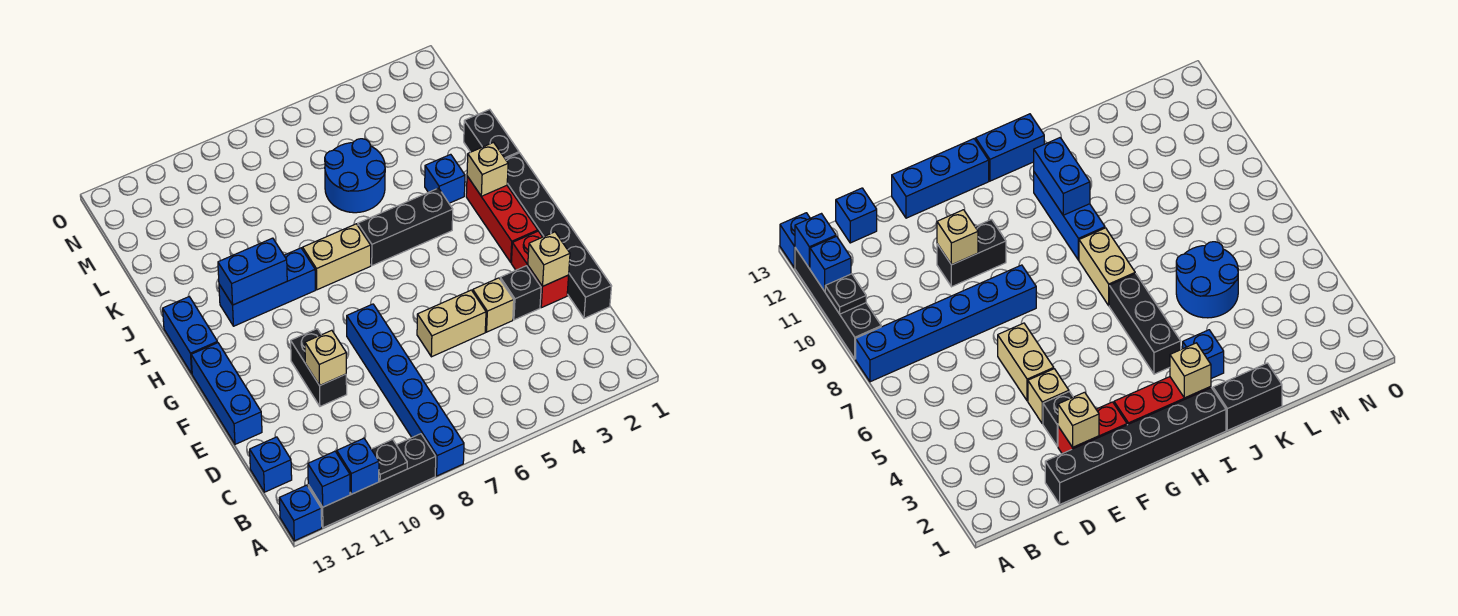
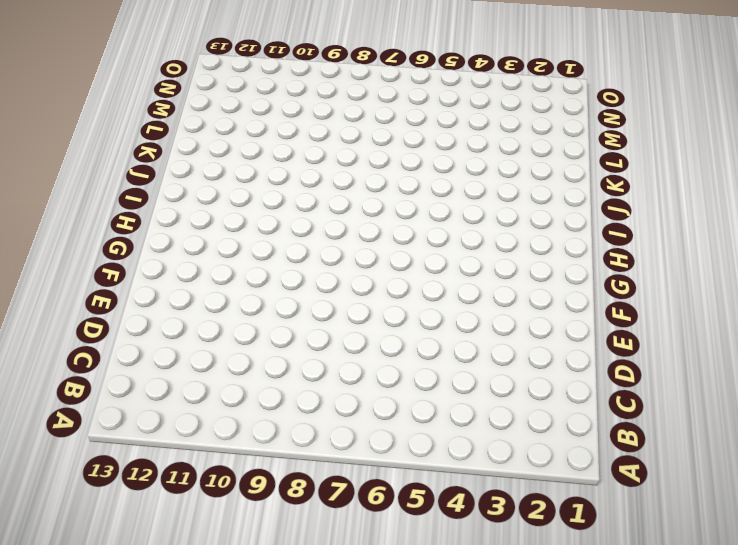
none -> blue 1x6 brick [347,304,464,476]
none -> black 1x4 brick [308,434,436,528]
none -> blue 1x1 brick [279,485,322,541]

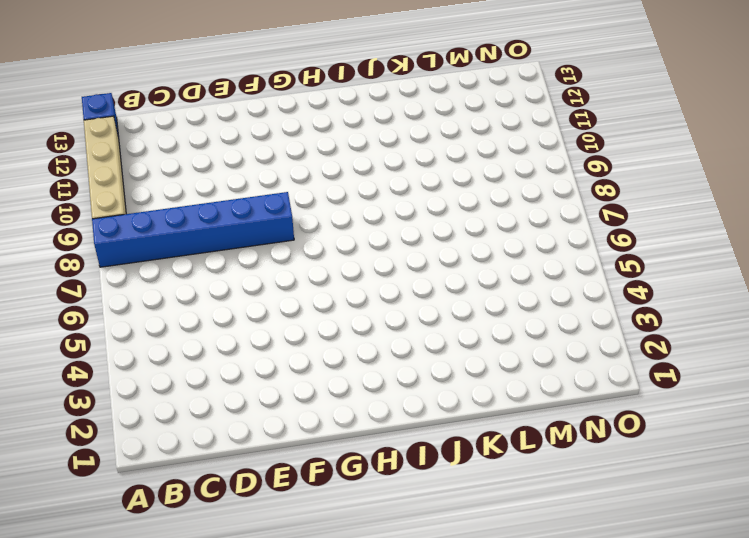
tan 1x4 brick [84,116,126,219] -> black 1x4 brick [308,434,436,528]
none -> blue 1x1 brick [250,437,292,492]
none -> black 1x6 brick [506,153,612,318]
none -> red 1x2 brick [511,231,569,308]

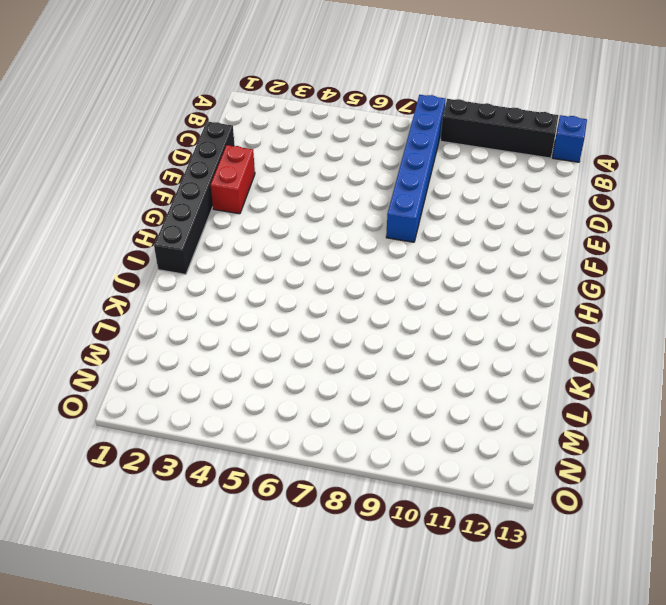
none -> blue 1x1 brick [250,437,292,492]
none -> black 1x1 brick [500,266,541,320]
none -> tan 1x1 brick [473,278,514,332]

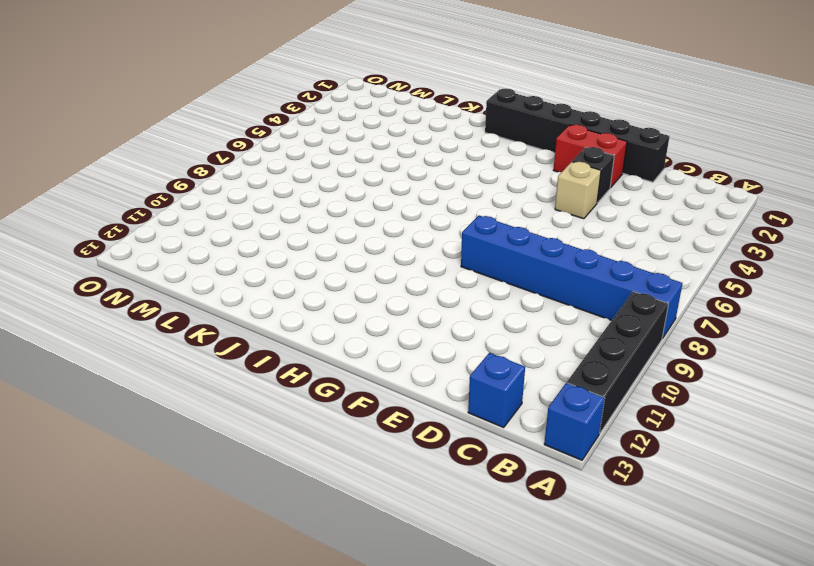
none -> tan 1x2 brick [417,290,486,357]
none -> black 1x2 brick [291,329,347,406]
none -> blue 1x3 brick [191,343,262,444]

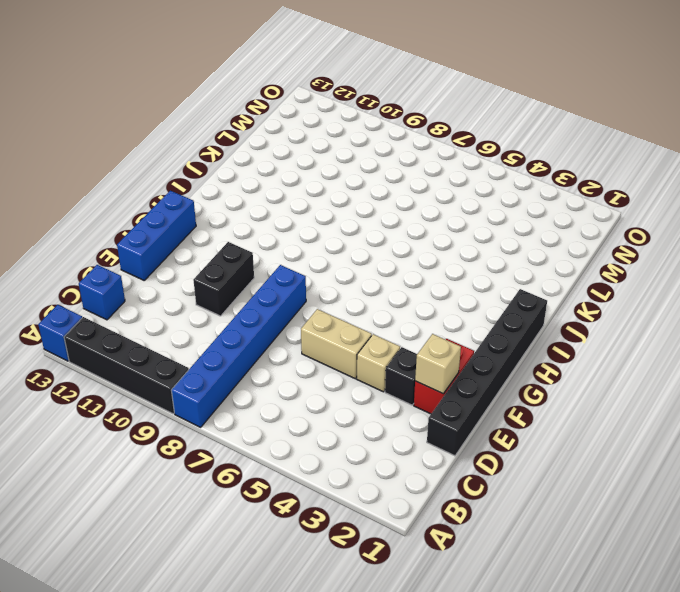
none -> red 1x3 brick [466,176,538,262]
none -> blue 1x2 brick [163,297,218,374]
none -> black 1x3 brick [358,188,453,266]

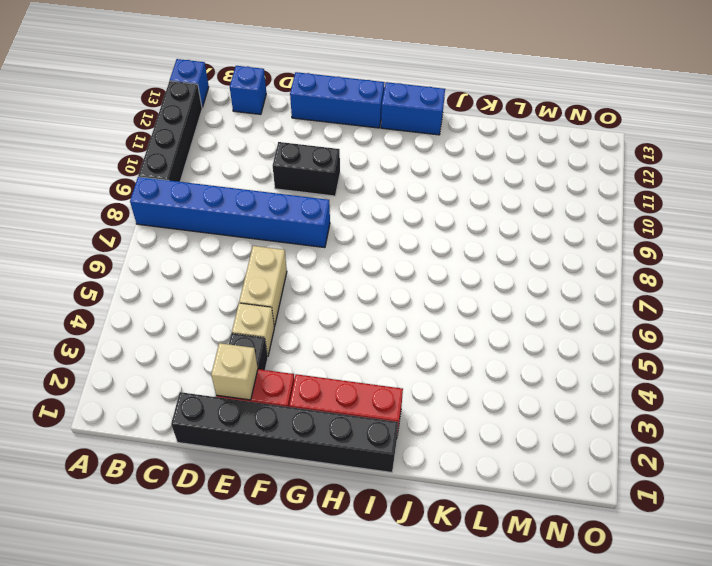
none -> black 1x3 brick [358,188,453,266]
none -> tan 1x2 brick [303,224,371,290]
none -> blue 1x3 brick [219,248,315,326]

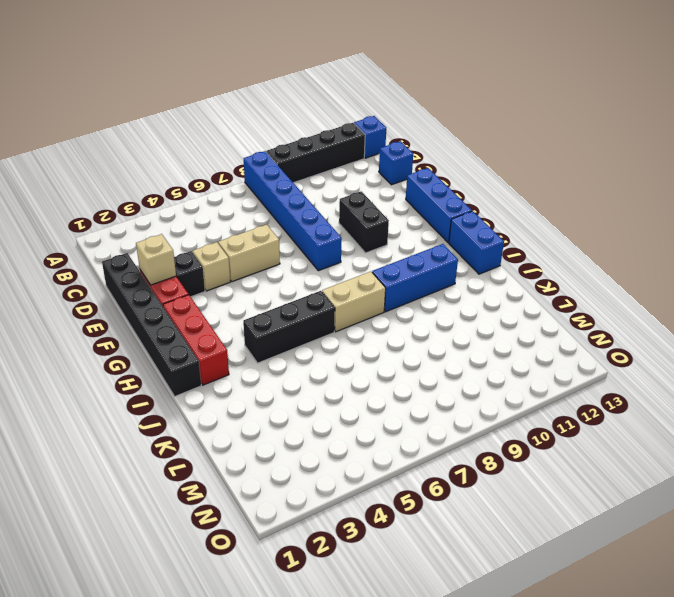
none -> black 1x2 brick [464,109,519,159]
none -> blue 1x1 brick [425,154,465,203]
none -> blue 2x2 round brick [325,139,385,213]

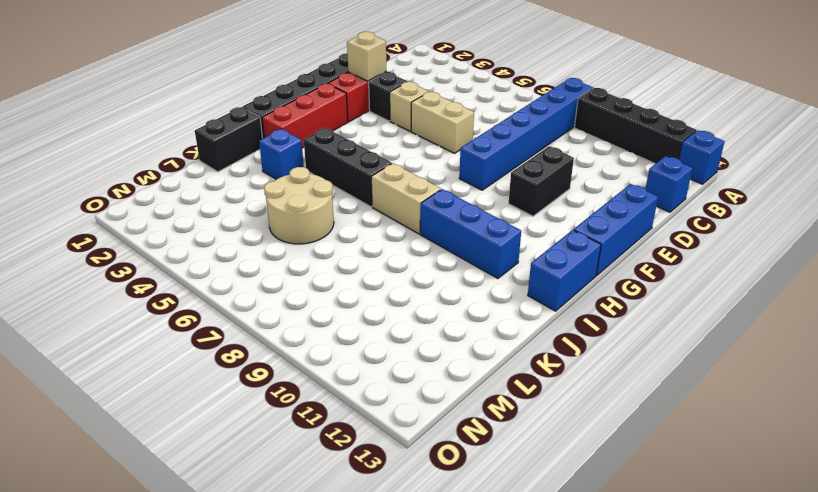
tan 2x2 round brick [264,167,334,244] -> blue 2x2 round brick [325,139,385,213]
none -> black 1x1 plate [371,439,407,481]
none -> blue 1x1 brick [337,438,379,494]
none -> blue 1x1 brick [308,451,350,507]

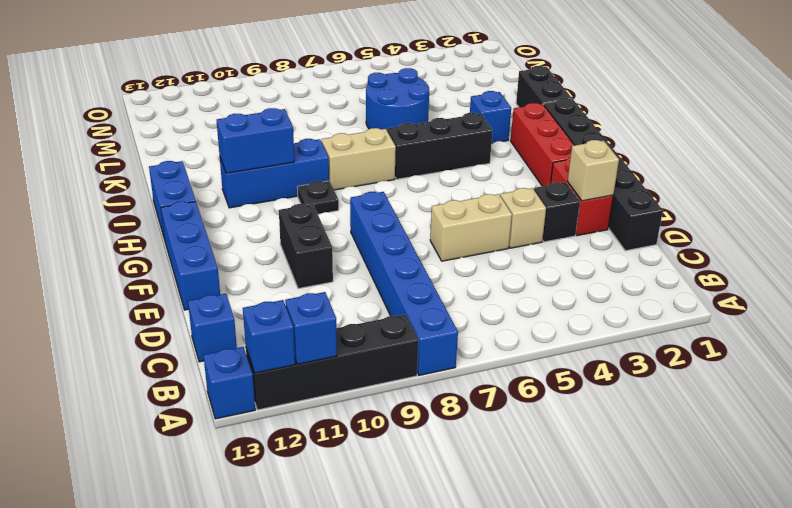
black 1x1 plate [297,181,339,214] -> black 1x1 plate moved to [371,439,407,481]
none -> tan 1x1 brick [305,330,346,386]
none -> tan 1x1 brick [467,142,508,196]

